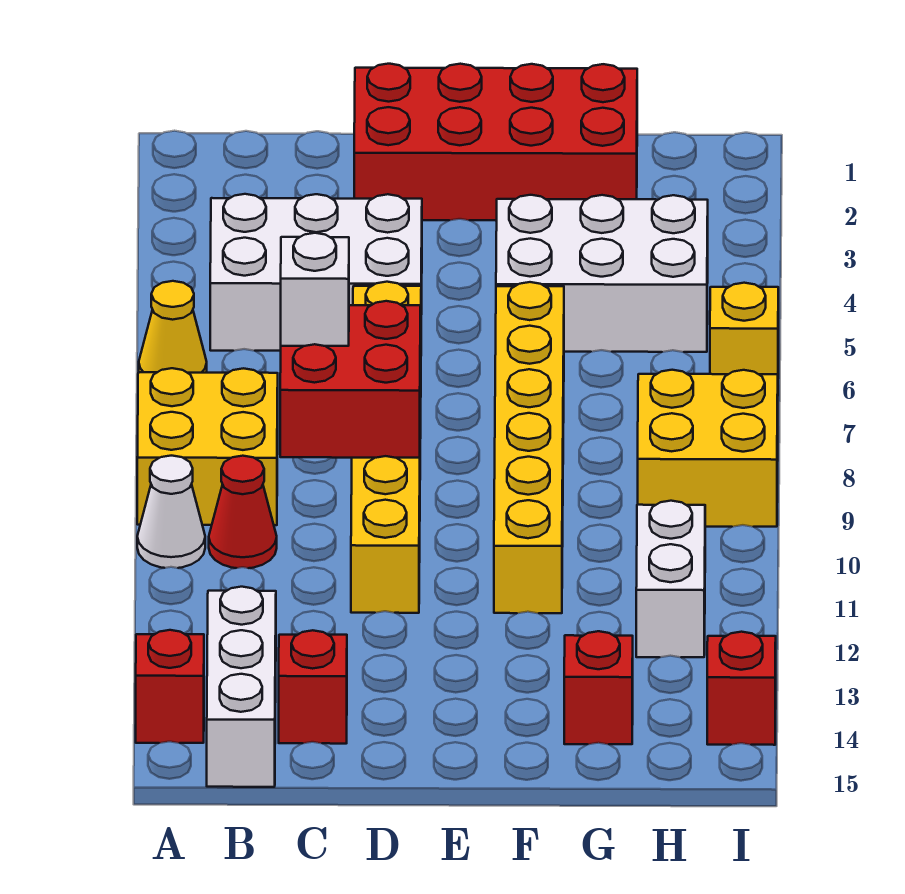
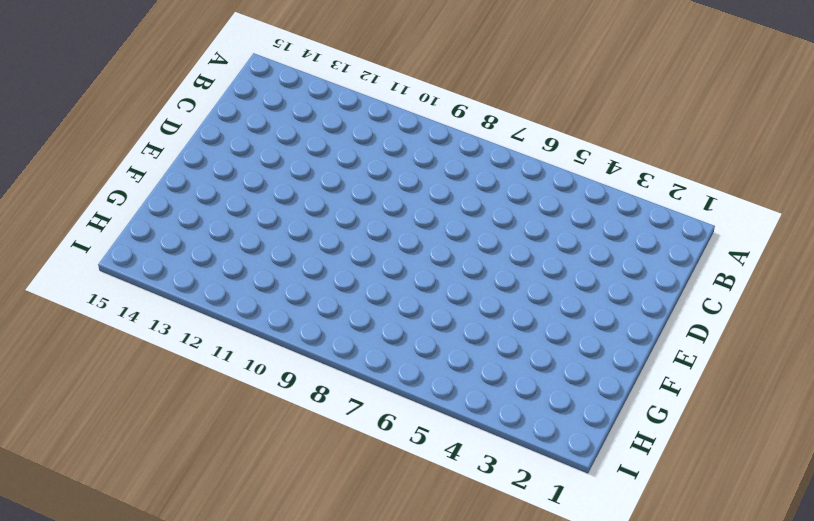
none -> yellow 1x1 cone [139,281,207,373]
none -> yellow 2x2 brick [137,368,278,525]
none -> white 1x1 cone [137,456,205,568]

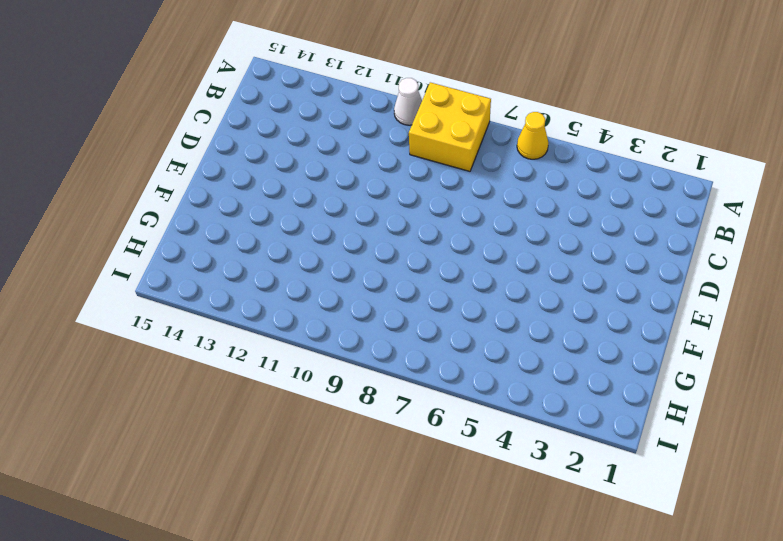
none -> red 1x1 brick [136,630,204,743]
none -> white 2x3 brick [210,194,422,351]
none -> red 1x1 cone [209,456,277,568]

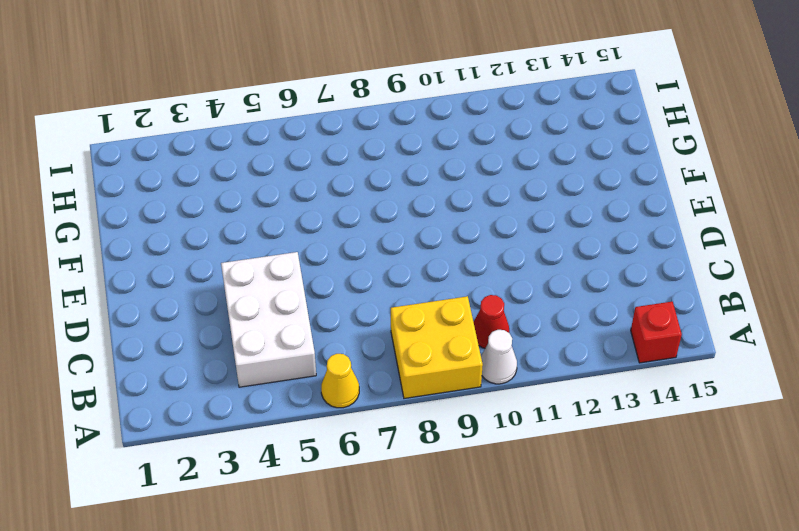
none -> white 1x3 brick [207,587,276,787]
none -> red 1x1 brick [279,630,347,744]
none -> red 2x4 brick [354,64,637,221]

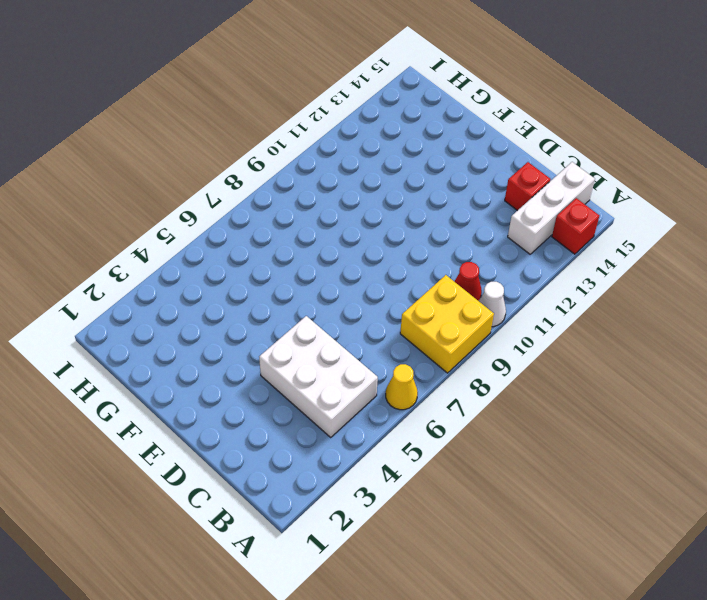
none -> red 2x4 brick [354,64,637,221]
none -> yellow 1x6 brick [351,282,421,613]
none -> white 2x3 brick [496,195,708,352]

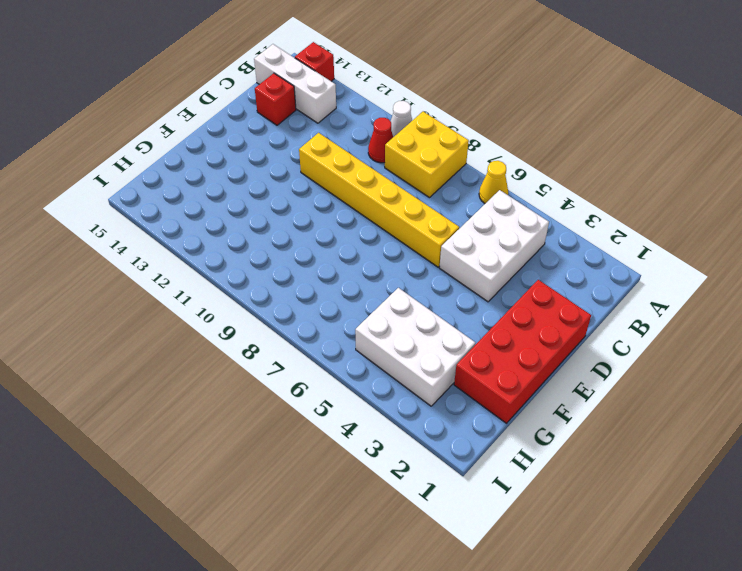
white 2x3 brick [355,288,475,406] -> white 2x3 brick turned to [496,195,708,352]
none -> yellow 1x6 brick [494,282,564,613]
none -> red 1x1 brick [564,631,633,744]
none -> yellow 2x2 brick [638,370,778,527]

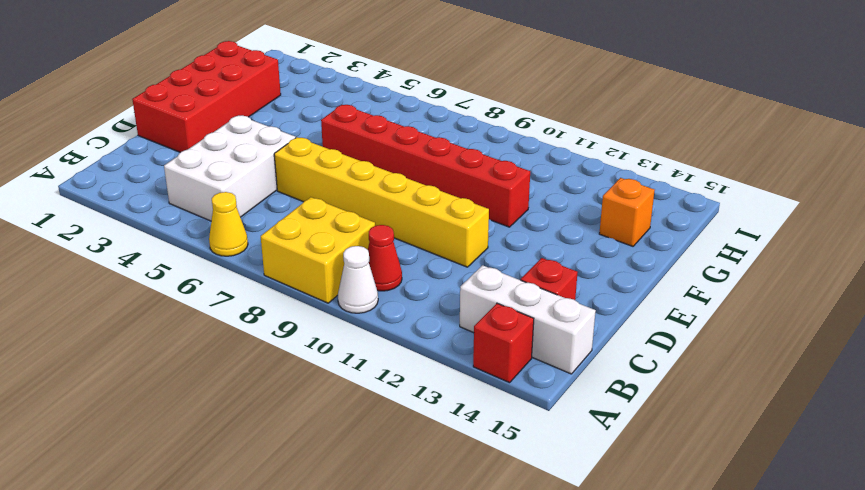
red 1x6 brick [321,105,530,227] -> yellow 1x6 brick [494,282,564,613]
orange 1x1 brick [599,178,655,246] -> red 1x1 brick [564,631,633,744]
none -> white 2x3 brick [496,195,708,352]
none -> yellow 2x2 brick [638,370,778,527]
none -> white 1x2 brick [636,501,705,657]

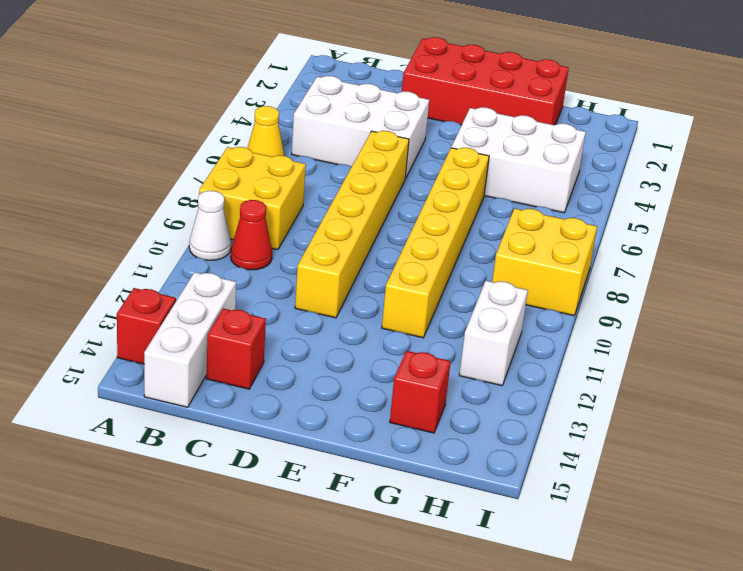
none -> yellow 1x1 brick [710,283,778,375]
none -> red 1x1 brick [707,632,776,745]
none -> red 2x2 brick [280,301,420,458]

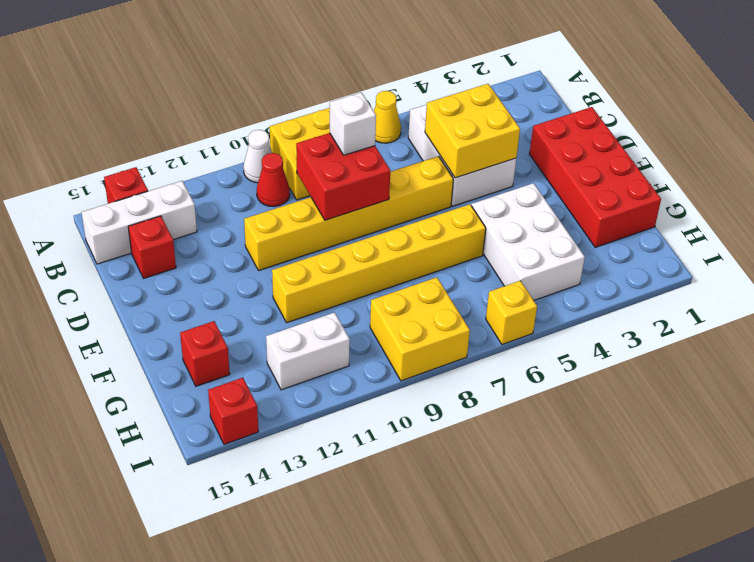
yellow 2x2 brick [425,84,520,178] -> none

